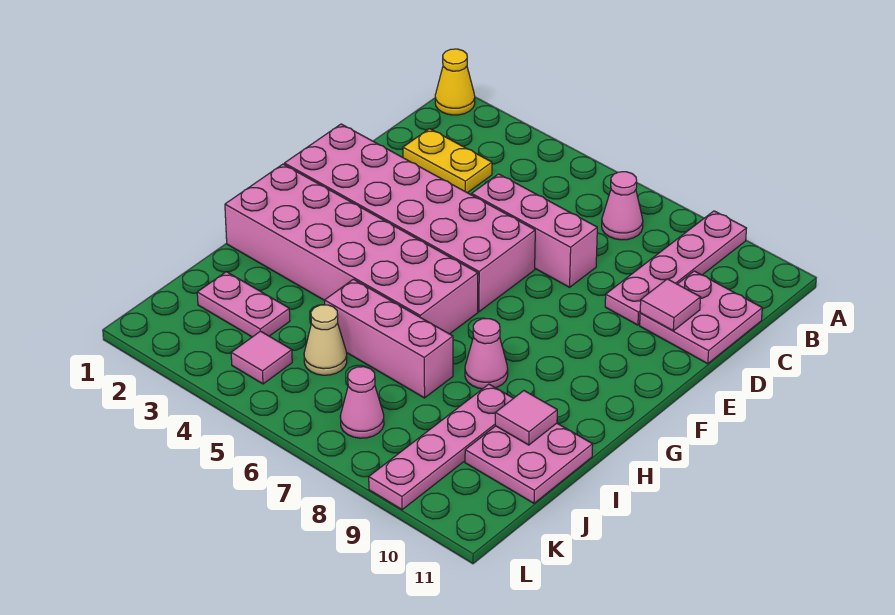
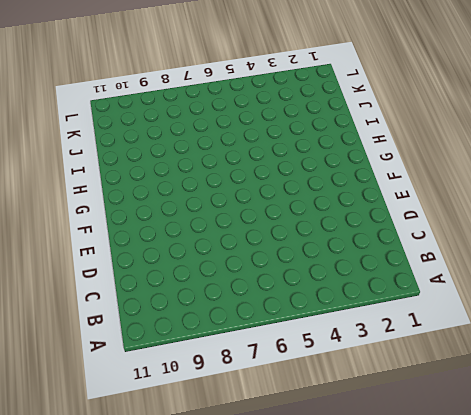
none -> yellow 1x1 cone [435,49,475,115]
none -> pink 1x4 plate [605,211,747,325]
none -> pink 1x1 cone [602,172,643,240]

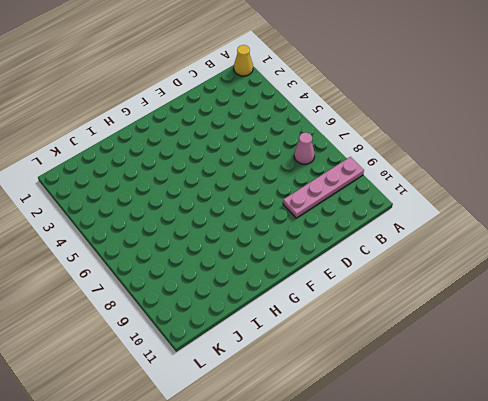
none -> yellow 1x2 plate [403,129,492,193]
none -> pink 2x2 plate [640,271,762,364]
none -> pink 1x3 brick [472,174,597,287]

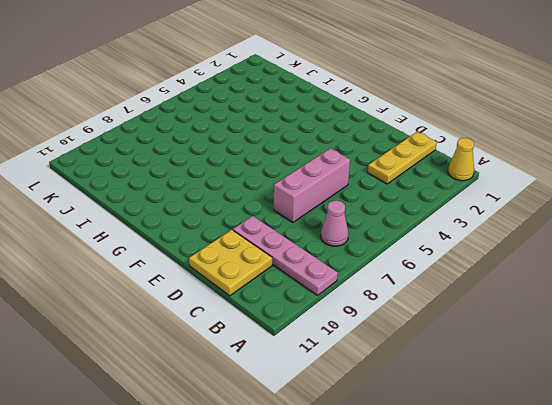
yellow 1x3 plate [368,132,437,184] -> yellow 1x2 plate [403,129,492,193]
yellow 2x2 plate [189,230,272,296] -> pink 2x2 plate [640,271,762,364]
none -> pink 2x6 brick [284,124,535,312]
none -> pink 2x6 brick [225,164,478,334]
none -> pink 1x1 cone [465,319,508,389]

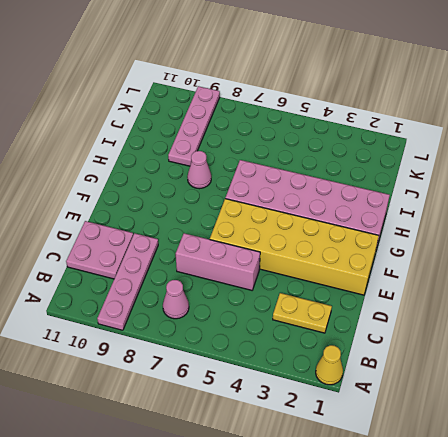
yellow 2x6 brick [210,199,379,295] -> pink 2x6 brick [284,124,535,312]
none -> pink 1x3 brick [325,279,453,398]
none -> pink 2x2 plate [465,423,593,503]
none -> pink 1x2 plate [197,272,290,337]

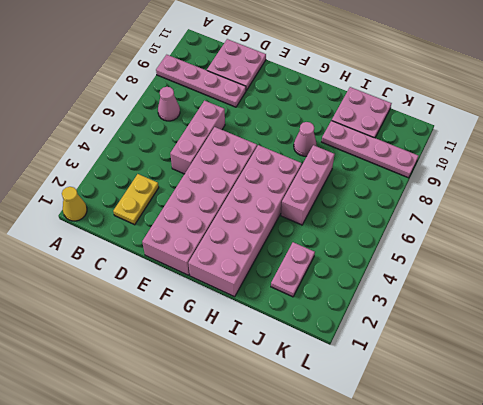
none -> tan 1x1 cone [304,305,347,375]
none -> pink 1x1 tile [231,331,292,384]
none -> pink 1x1 cone [340,367,384,438]

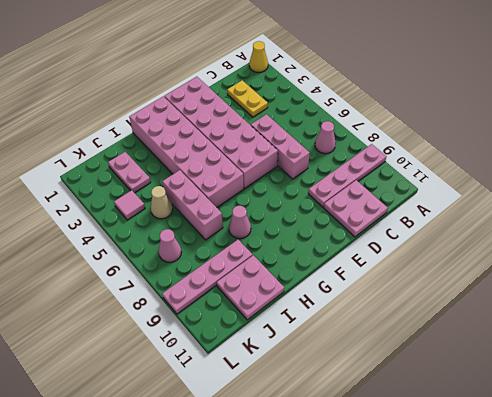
none -> pink 1x1 tile [640,279,701,331]
none -> pink 1x1 tile [495,391,557,445]

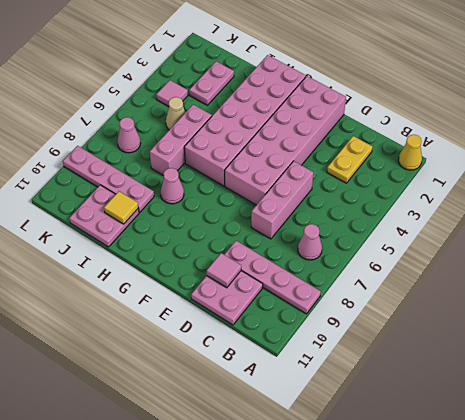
yellow 1x1 tile [104,191,138,224] -> pink 1x1 tile [495,391,557,445]

